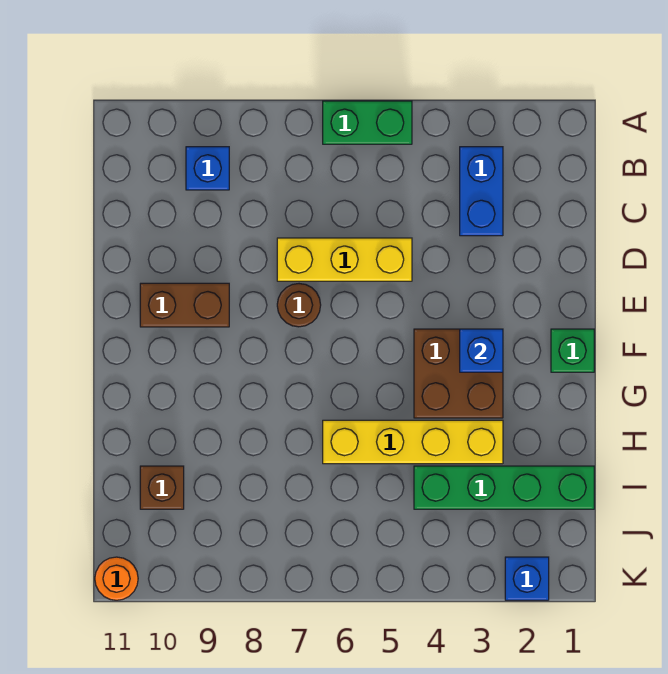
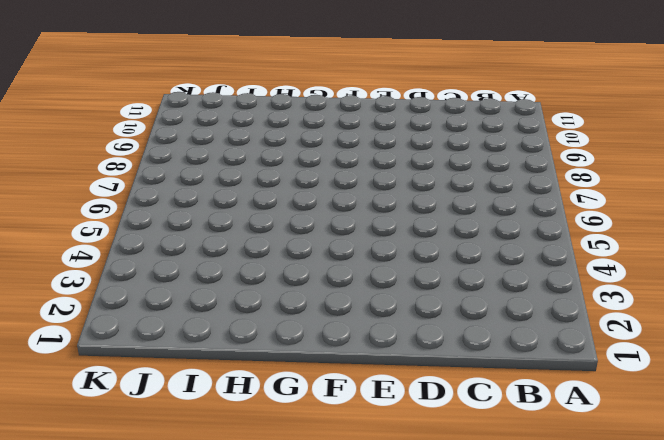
none -> green 1x2 brick [323,101,412,144]
none -> blue 1x2 brick [460,147,503,236]
none -> blue 1x1 brick [186,147,229,190]

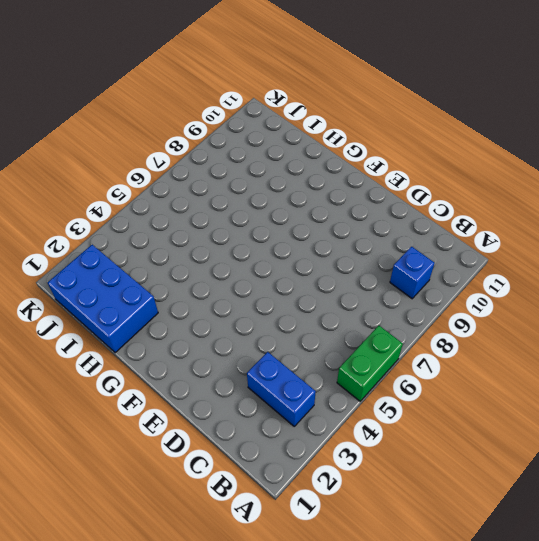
blue 2x3 brick [47,245,158,353] -> green 1x4 brick [414,466,594,509]
none -> yellow 1x3 brick [277,238,412,281]
none -> brown 1x1 round brick [277,284,321,327]
none -> brown 1x2 brick [140,283,229,327]

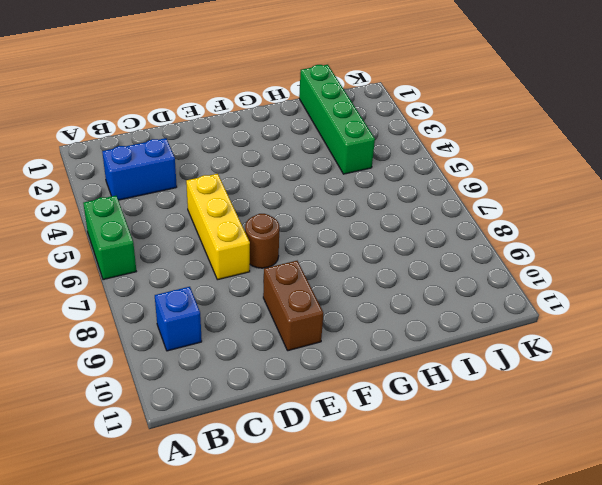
none -> green 1x1 brick [551,329,594,372]
none -> brown 2x2 brick [414,329,503,418]
none -> yellow 1x4 brick [323,420,503,464]

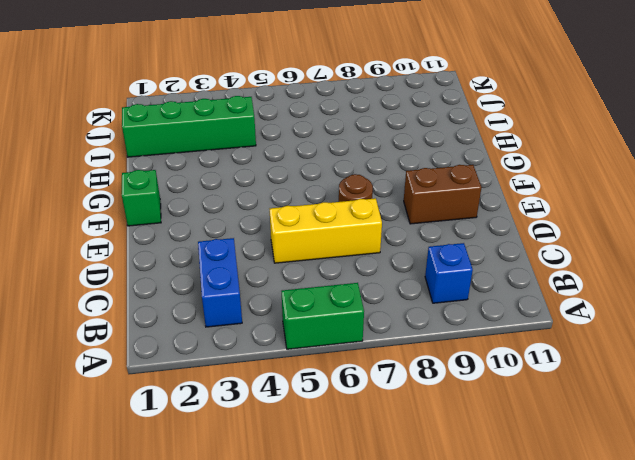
none -> brown 2x2 brick [414,329,503,418]
none -> yellow 1x4 brick [323,420,503,464]
none -> brown 1x1 brick [140,466,184,509]

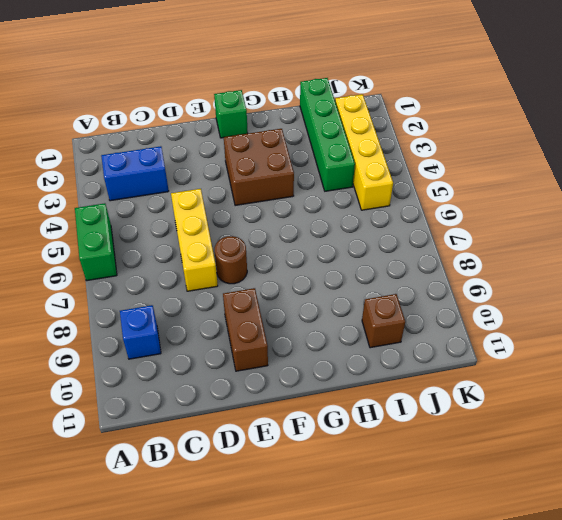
yellow 1x4 brick [335,94,393,210] -> yellow 1x4 brick moved to [323,420,503,464]
none -> blue 1x1 brick [505,557,549,600]
none -> orange 1x1 round brick [95,557,138,600]
none -> blue 1x1 brick [460,329,503,372]

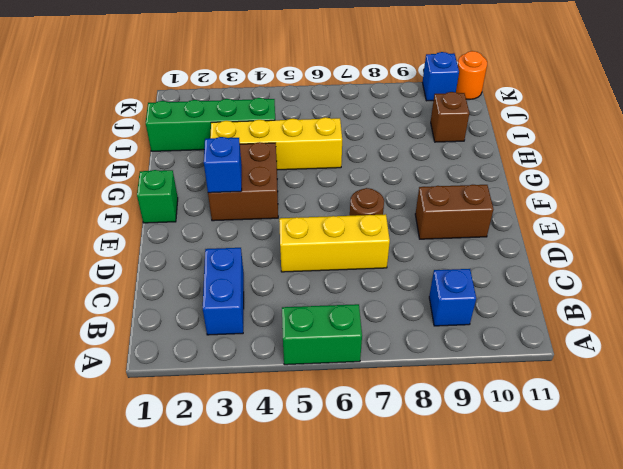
blue 1x1 brick [423,52,459,101] -> blue 1x1 brick moved to [505,557,549,600]

